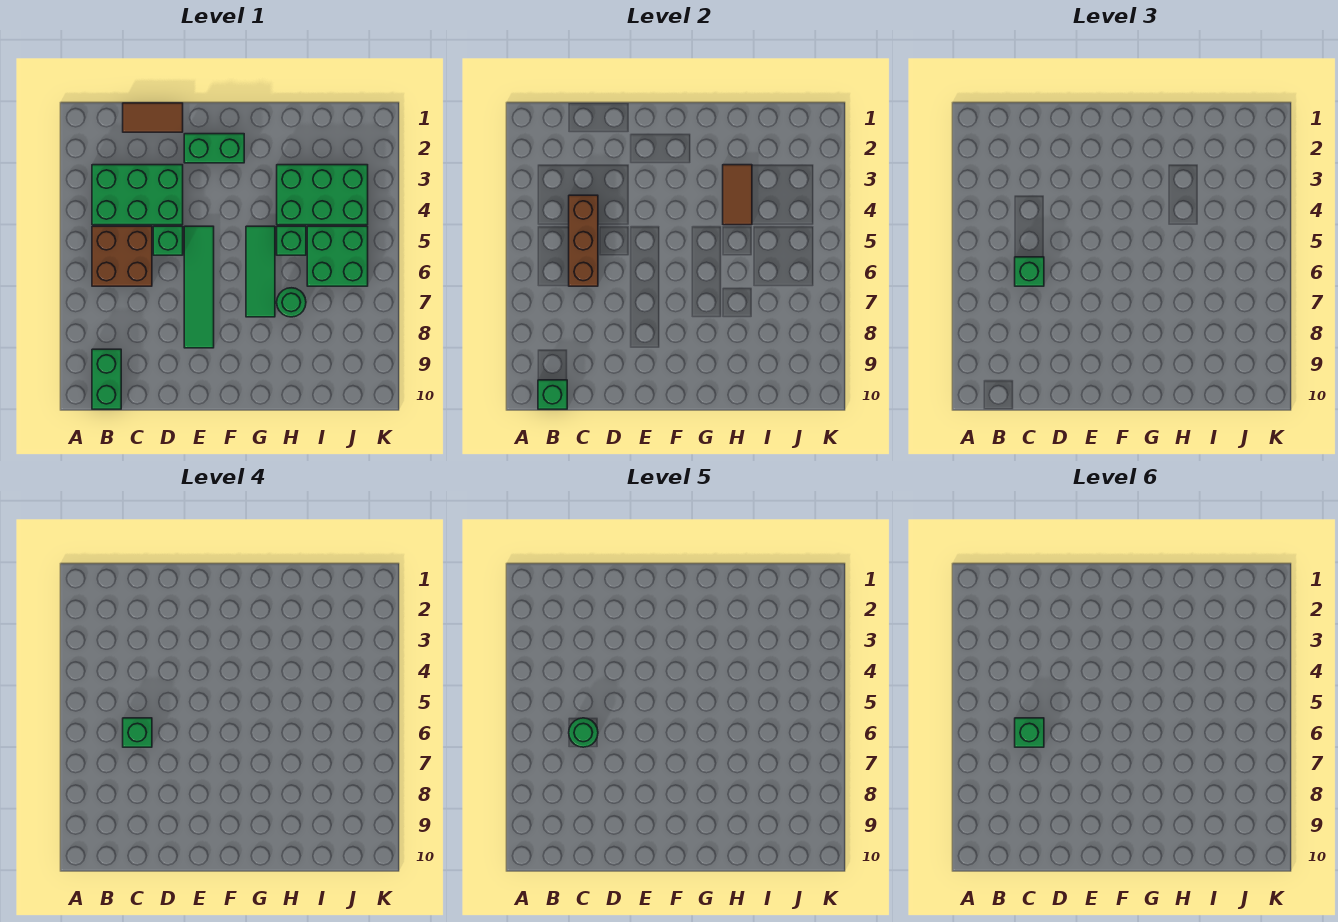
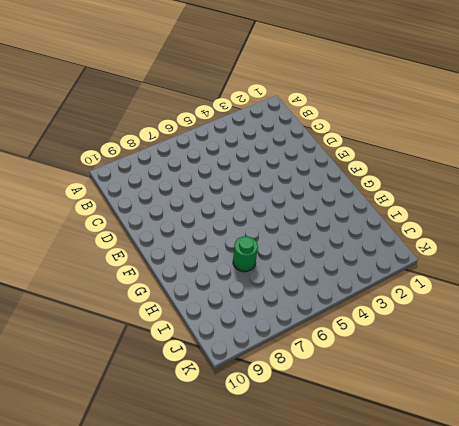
none -> green 2x3 brick [92,165,183,225]
none -> brown 2x2 brick [92,226,152,286]
none -> green 1x2 brick [92,349,121,409]

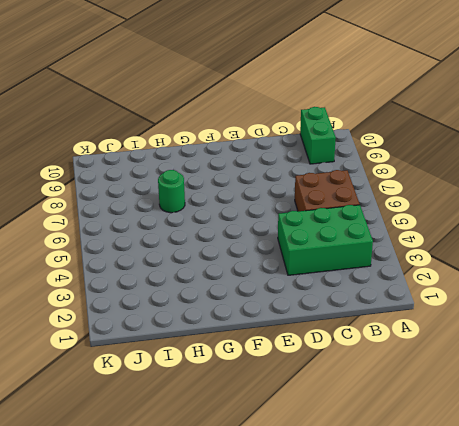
none -> brown 1x2 tile [123,103,183,132]
none -> green 1x1 brick [153,226,183,255]
none -> green 1x2 brick [184,134,244,163]

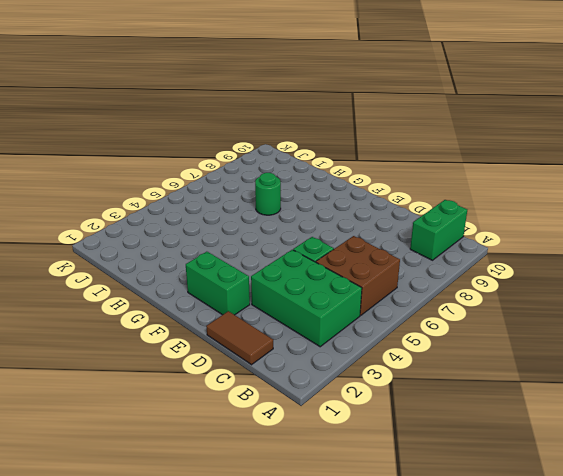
none -> green 1x4 tile [184,226,214,348]
none -> green 1x3 tile [246,226,275,317]
none -> green 2x3 brick [277,165,368,225]

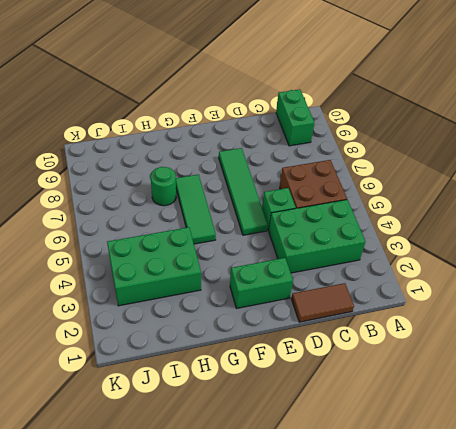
none -> green 1x1 brick [277,226,306,255]
none -> green 2x2 brick [307,226,368,286]
none -> green 1x1 brick [538,380,567,409]

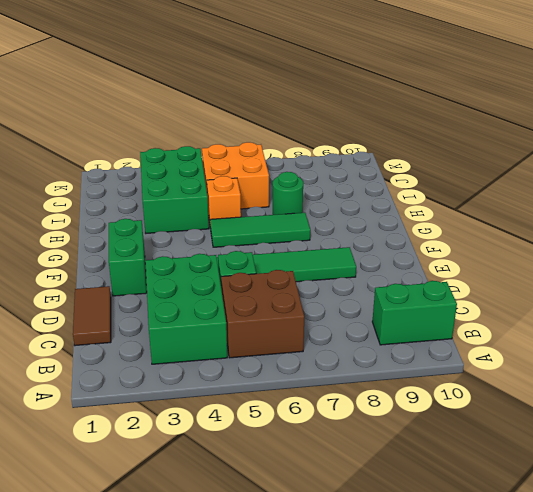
orange 1x1 brick [207,176,241,223] -> green 1x1 brick [277,226,306,255]
orange 2x2 brick [202,142,269,209] -> green 2x2 brick [307,226,368,286]
none -> green 1x1 brick [538,380,567,409]
none -> brown 1x3 brick [569,195,598,286]
none -> brown 1x2 tile [723,165,752,225]

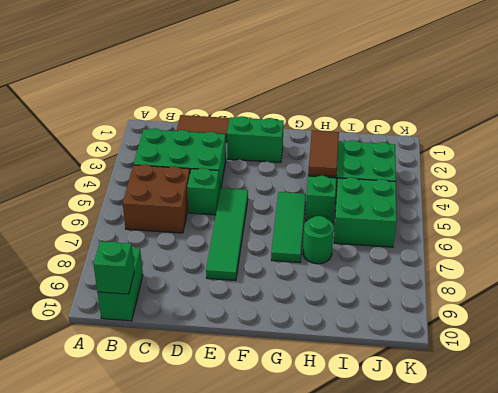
none -> brown 1x3 brick [569,195,598,286]
none -> green 1x1 brick [1015,257,1044,286]
none -> green 1x1 brick [123,718,152,747]

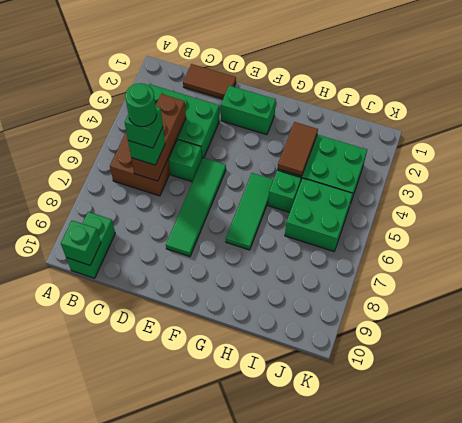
none -> green 1x1 round brick [277,288,306,317]
none -> green 1x1 brick [1015,718,1044,747]

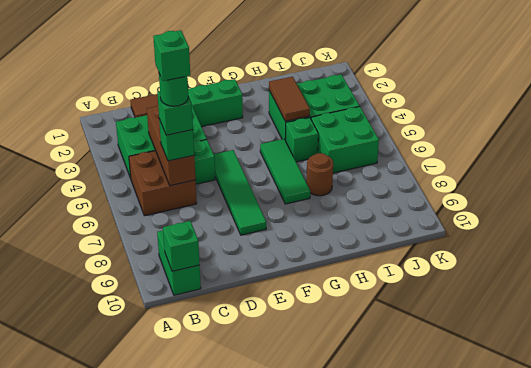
brown 1x1 round brick [306,153,333,196] -> green 1x1 round brick [277,288,306,317]

